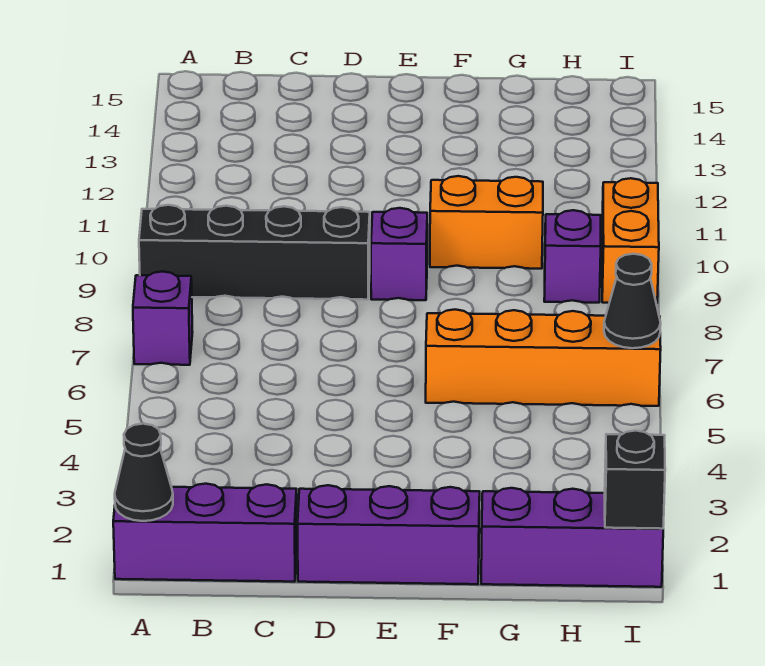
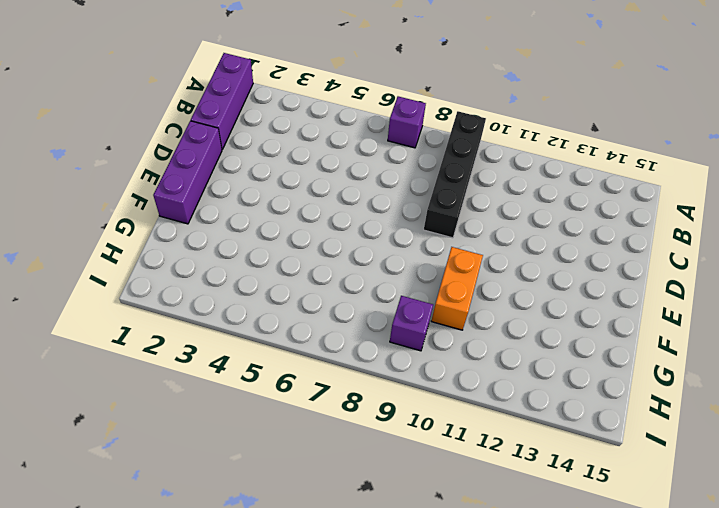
none -> purple 1x1 brick [371,208,427,300]
none -> orange 1x4 brick [426,310,661,406]
none -> purple 1x3 brick [481,488,663,587]

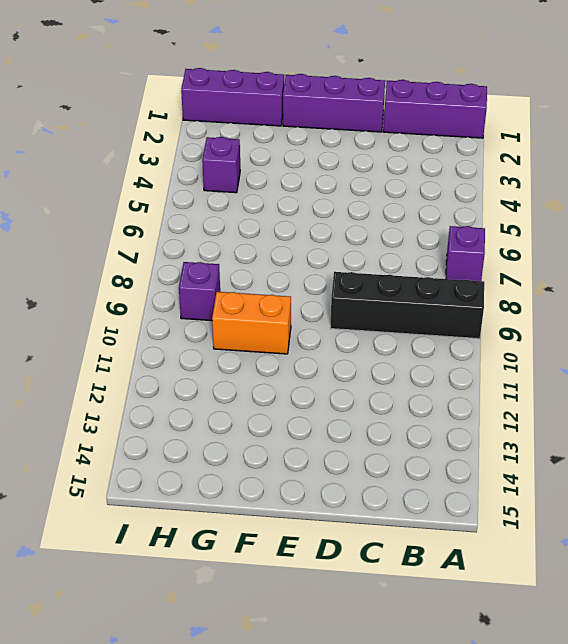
purple 1x1 brick [202,137,240,193] -> purple 1x1 brick moved to [371,208,427,300]
none -> orange 1x4 brick [426,310,661,406]
none -> orange 1x2 brick [602,178,659,303]
none -> black 1x1 cone [115,424,173,521]

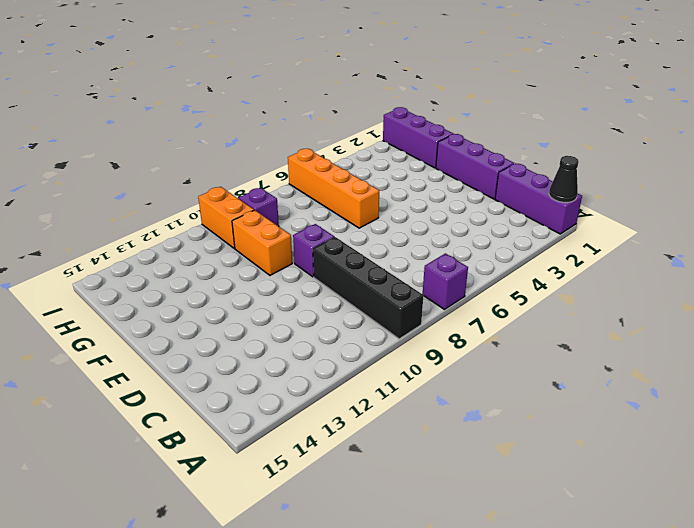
orange 1x2 brick [198,187,254,248] -> orange 1x2 brick turned to [602,178,659,303]
none -> black 1x1 brick [605,431,665,529]
none -> black 1x1 cone [604,254,661,348]

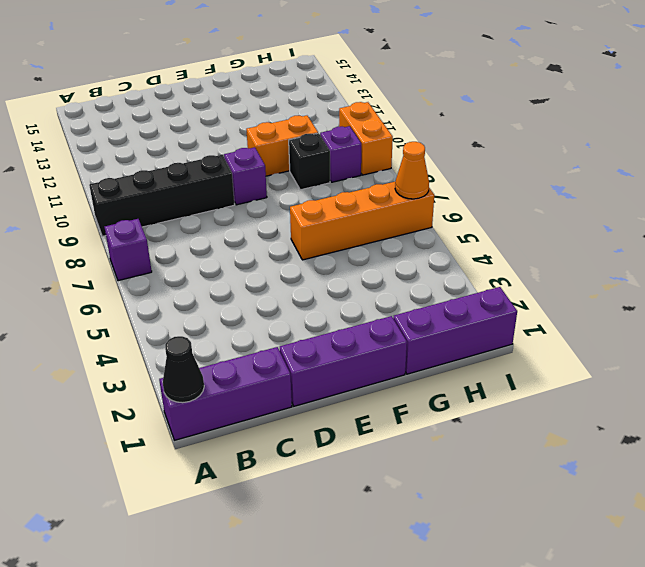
black 1x1 brick [289,133,330,190] -> black 1x1 brick moved to [605,431,665,529]
orange 1x1 cone [395,142,429,199] -> black 1x1 cone [604,254,661,348]

